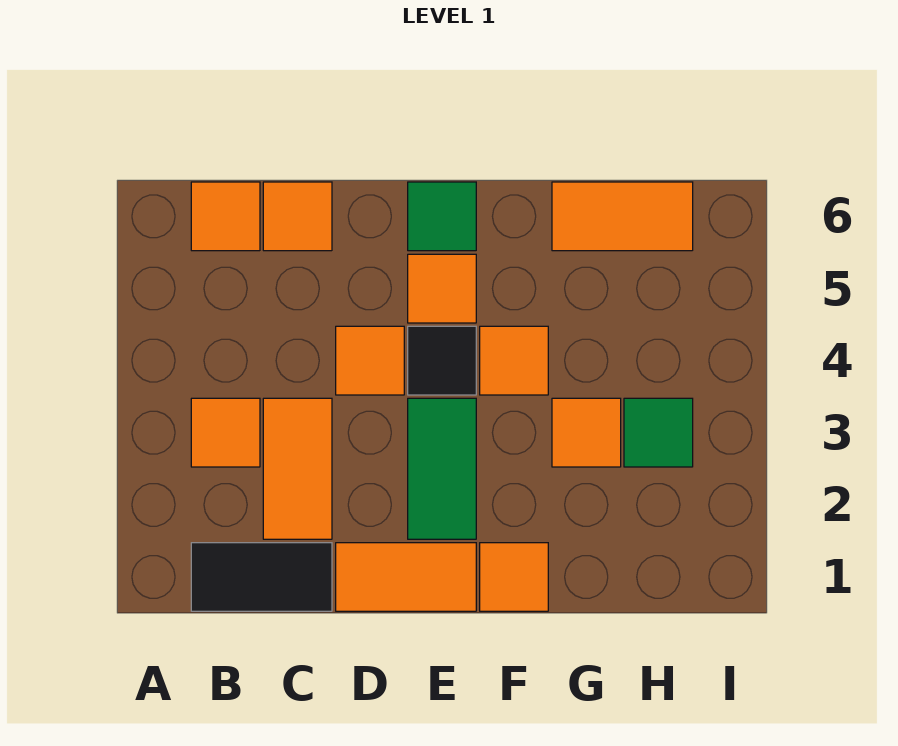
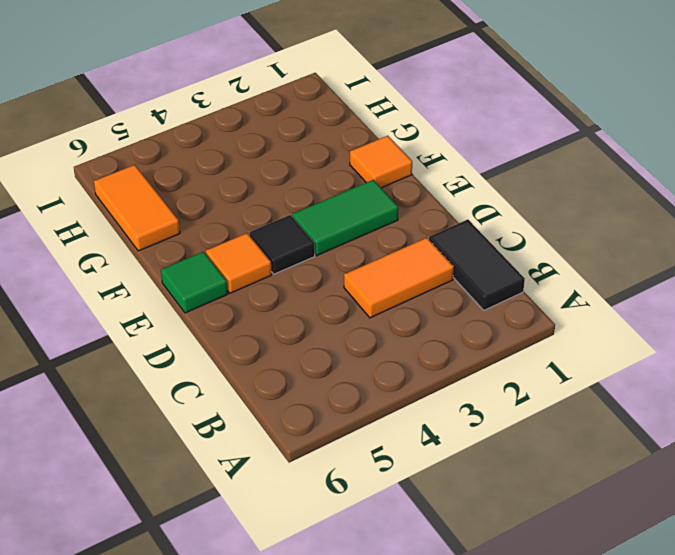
none -> orange 1x1 tile [191,398,260,467]
none -> orange 1x1 tile [191,182,260,251]
none -> orange 1x1 tile [263,182,332,251]

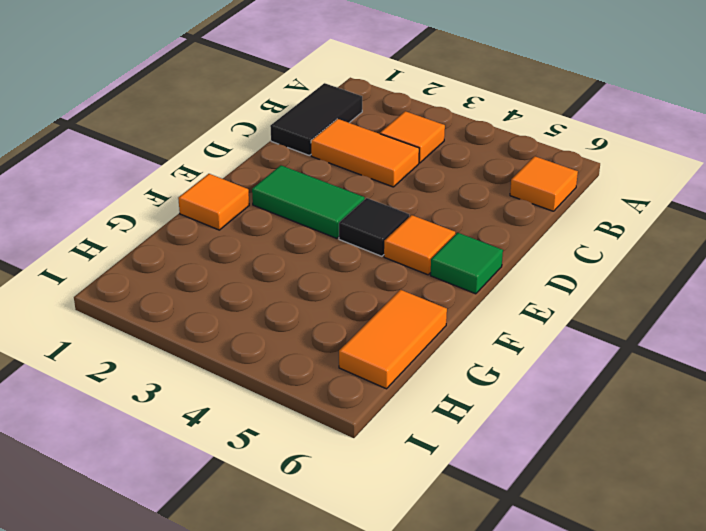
none -> orange 1x1 tile [263,182,332,251]
none -> orange 1x2 tile [336,543,476,611]
none -> orange 1x1 tile [336,326,404,395]

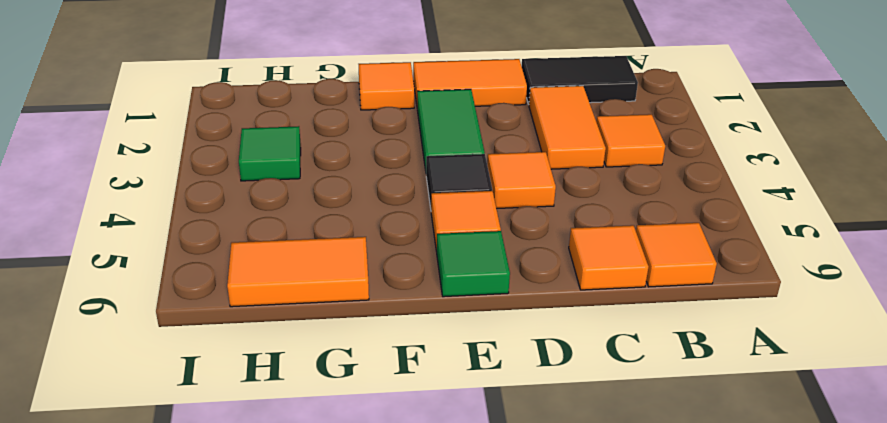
none -> orange 1x1 tile [480,326,548,395]
none -> orange 1x1 tile [552,398,621,467]

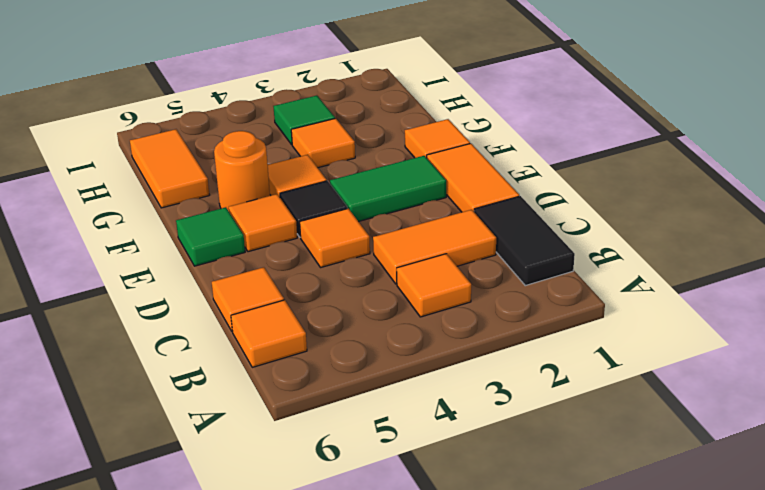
orange 1x1 round brick [214,131,270,211] -> none

